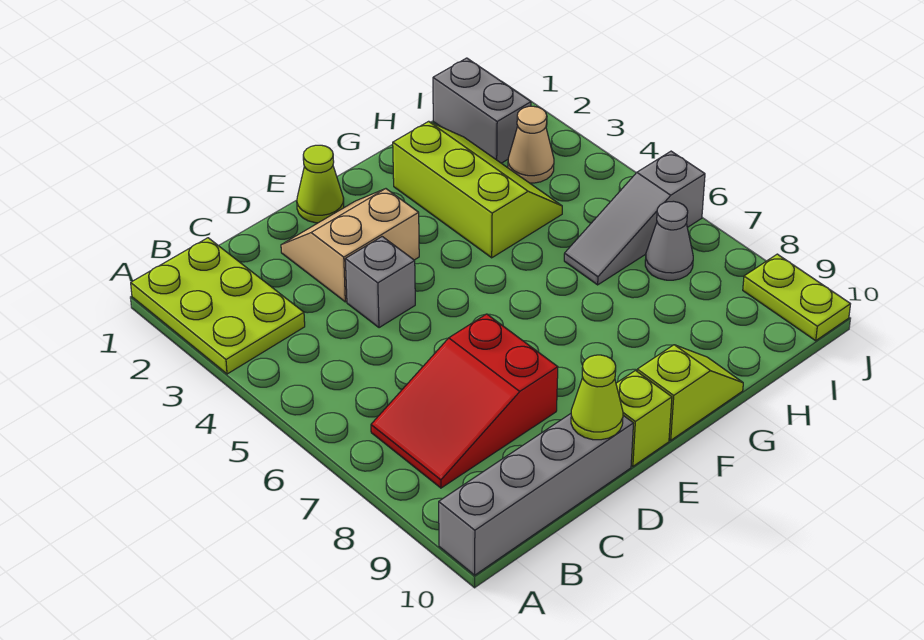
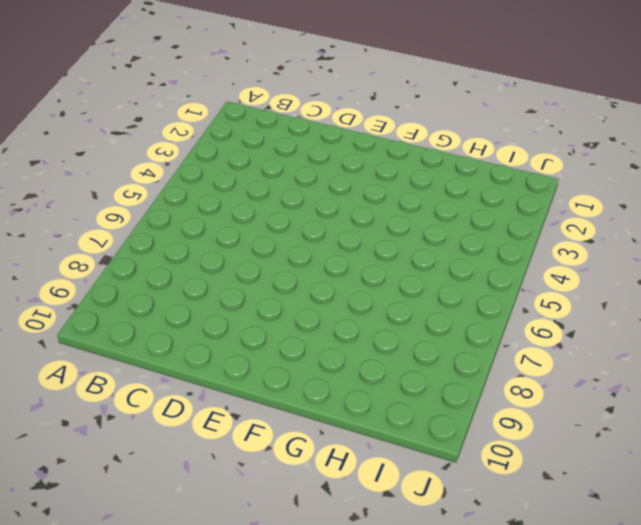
none -> lime 2x3 plate [131,238,305,374]
none -> grey 1x4 brick [439,414,634,575]
none -> red 2x3 slope [371,314,558,488]

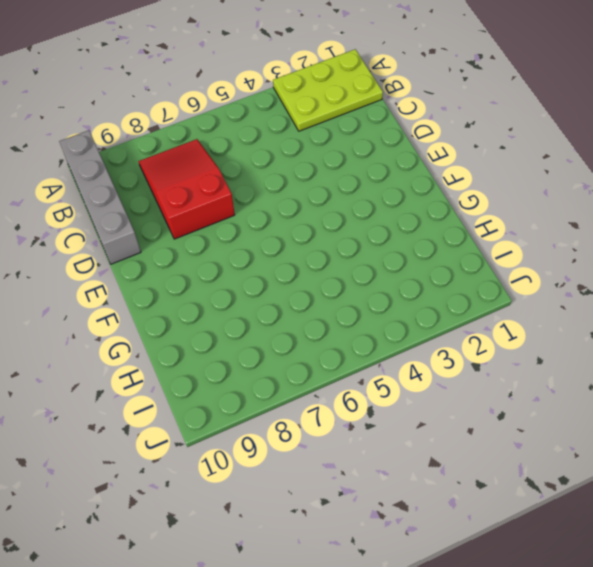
none -> tan 2x2 slope [281,189,419,302]
none -> grey 1x1 brick [345,237,415,328]
none -> lime 1x1 cone [297,145,344,223]

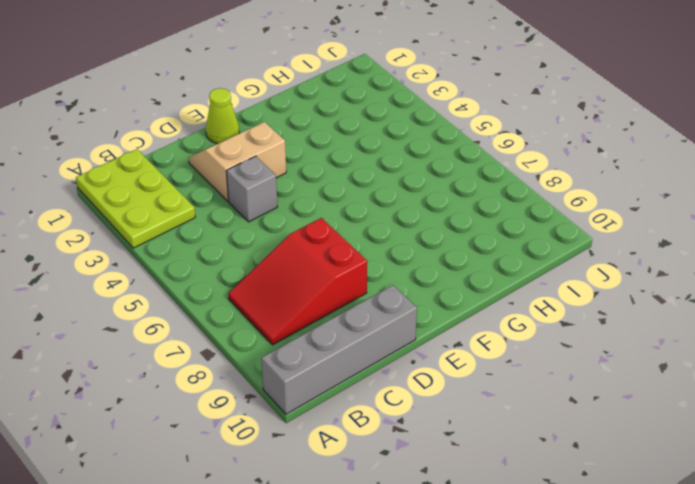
none -> lime 1x1 brick [616,371,672,466]
none -> lime 1x2 slope [637,345,743,440]
none -> lime 2x3 slope [393,121,562,258]

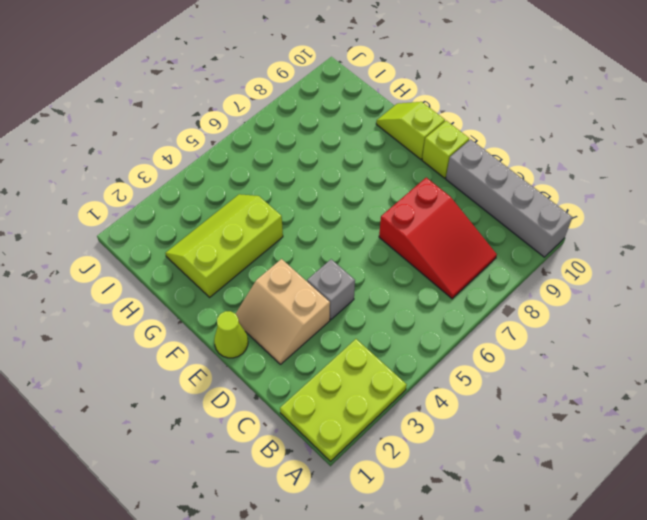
none -> grey 1x3 slope [564,151,705,285]
none -> grey 1x2 brick [433,58,531,163]
none -> tan 1x1 cone [508,106,554,183]

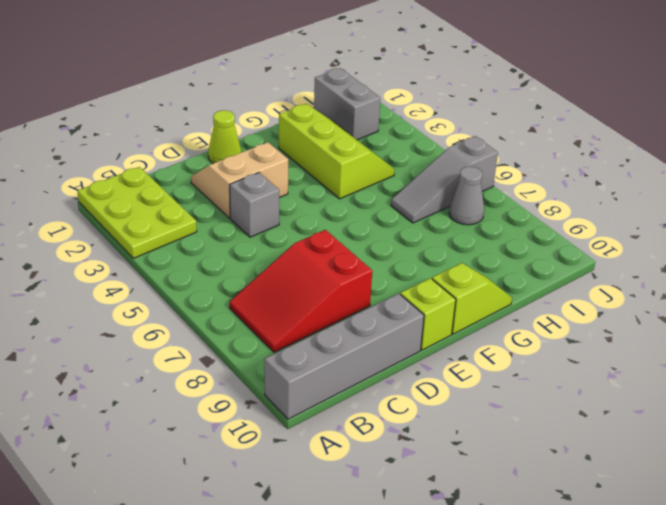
none -> tan 1x1 cone [508,106,554,183]
none -> lime 1x2 plate [743,254,850,341]
none -> lime 1x1 cone [571,355,623,440]

